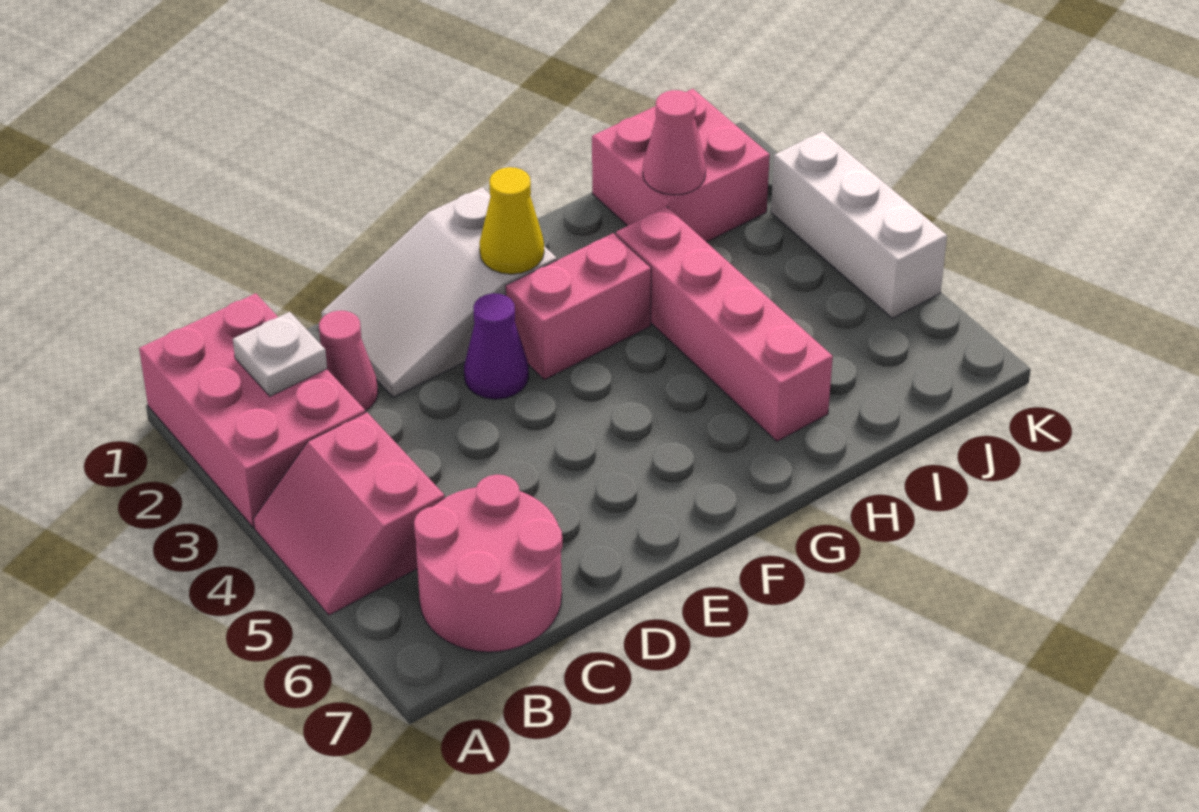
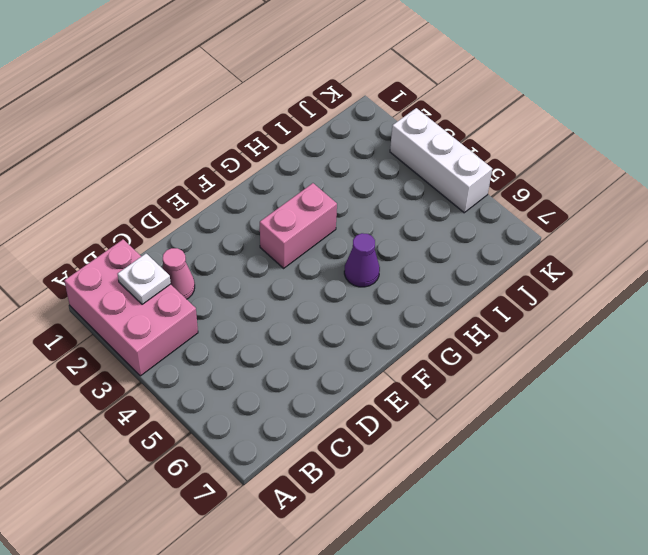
purple 1x1 cone [344,233,380,287] -> purple 1x1 cone moved to [464,293,529,399]
none -> pink 2x2 slope [253,412,445,615]
none -> pink 2x2 round brick [414,475,562,652]
none -> white 2x3 slope [321,187,557,397]

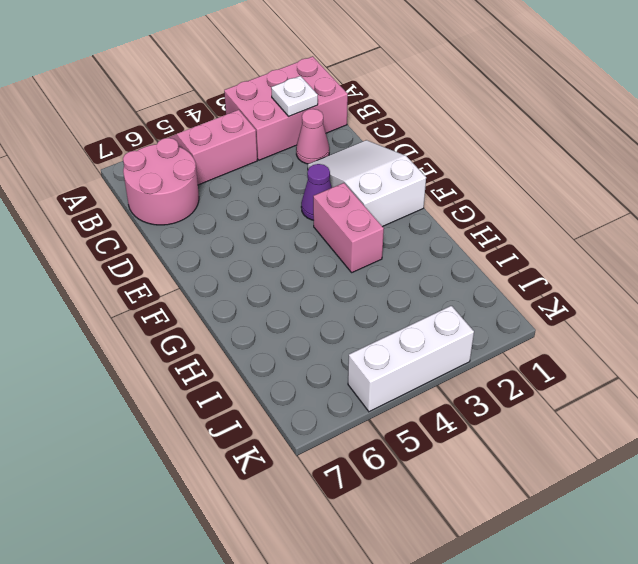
none -> pink 1x4 brick [616,207,833,441]
none -> pink 2x2 brick [592,89,770,242]
none -> yellow 1x1 cone [479,167,544,274]

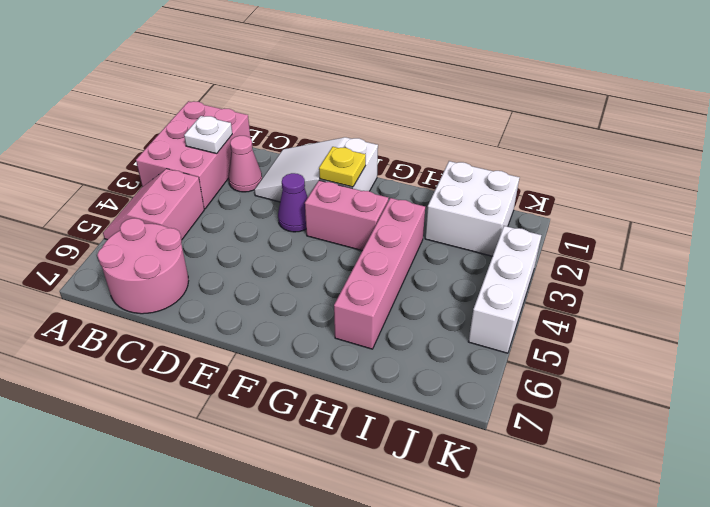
yellow 1x1 plate [319,147,366,187] -> yellow 1x1 cone [479,167,544,274]
white 2x2 brick [425,161,520,256] -> pink 2x2 brick [592,89,770,242]
none -> pink 1x1 cone [643,90,706,195]

